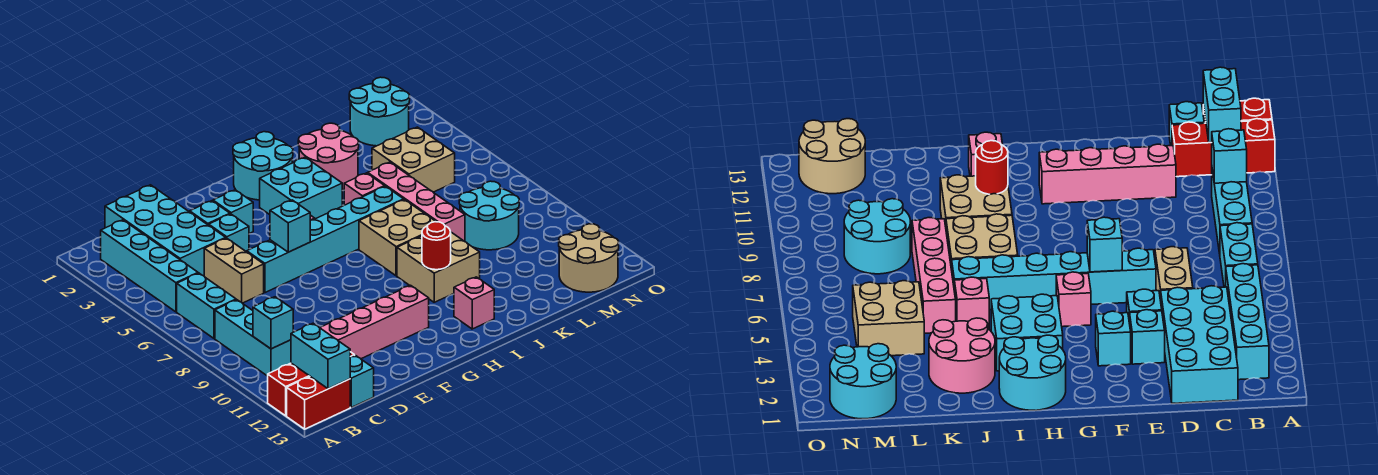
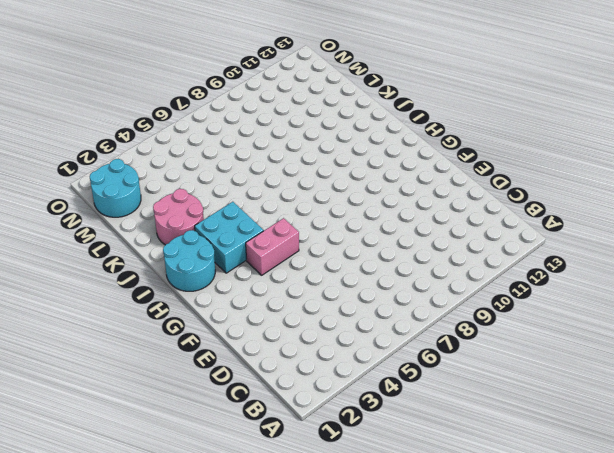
pink 1x2 brick [246,218,299,275] -> pink 1x1 brick [1056,272,1091,327]
none -> red 1x3 brick [268,352,355,416]
none -> red 1x2 brick [287,377,350,429]
none -> cyan 1x4 brick [101,220,198,312]
none -> cyan 1x2 brick [177,273,236,338]

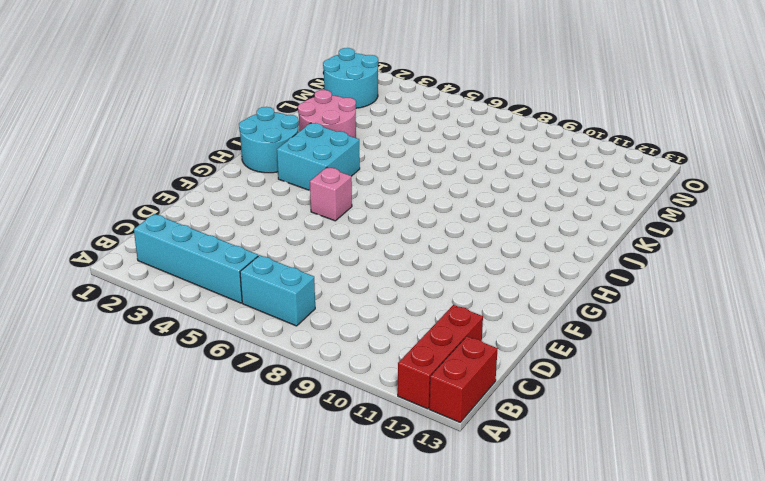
none -> cyan 1x3 brick [215,300,291,376]
none -> cyan 2x4 brick [105,185,226,276]
none -> cyan 1x1 brick [350,355,374,407]
none -> tan 1x2 brick [204,238,264,303]

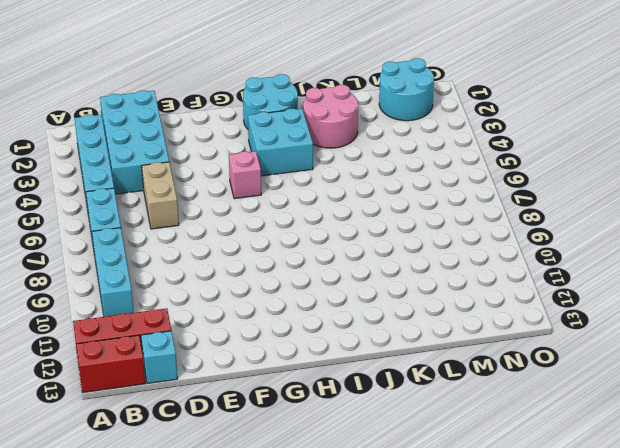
none -> pink 1x4 brick [320,285,429,359]
none -> cyan 1x1 brick [190,201,230,225]
none -> cyan 1x1 brick [209,214,249,252]
none -> cyan 1x6 brick [247,186,404,293]

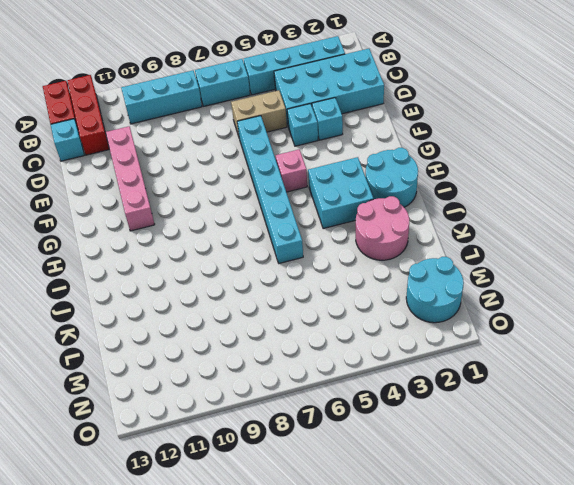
none -> cyan 1x1 brick [213,190,253,233]
none -> tan 2x2 brick [359,200,436,276]
none -> tan 2x2 brick [397,232,480,302]
none -> pink 1x1 brick [454,277,494,329]

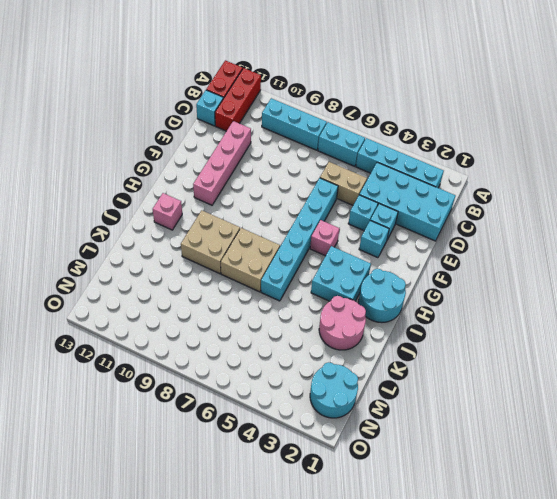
none -> pink 1x1 brick [344,173,385,205]
none -> pink 1x4 brick [368,162,465,242]
none -> tan 2x2 brick [372,127,455,192]
none -> cyan 2x2 round brick [459,181,519,250]

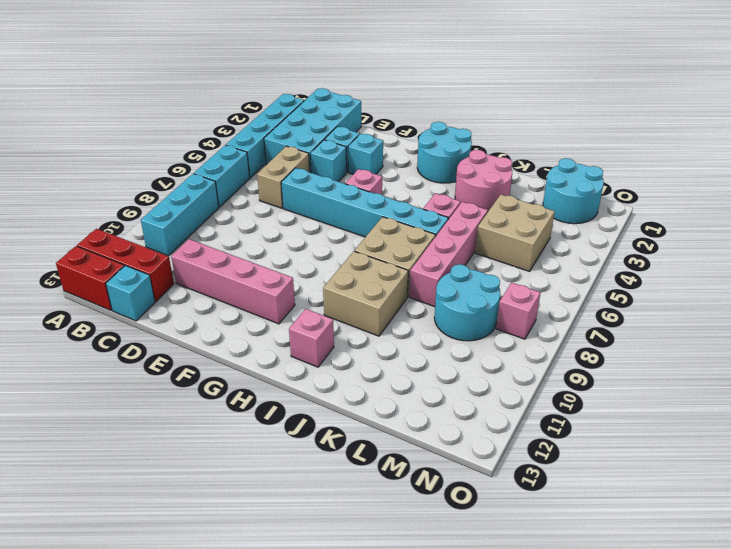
pink 1x1 brick [496,282,541,339] -> none
none -> cyan 2x2 brick [260,157,342,219]
none -> tan 2x2 round brick [559,224,619,292]
none -> cyan 1x1 brick [253,297,293,349]
none -> cyan 1x2 brick [291,323,350,389]

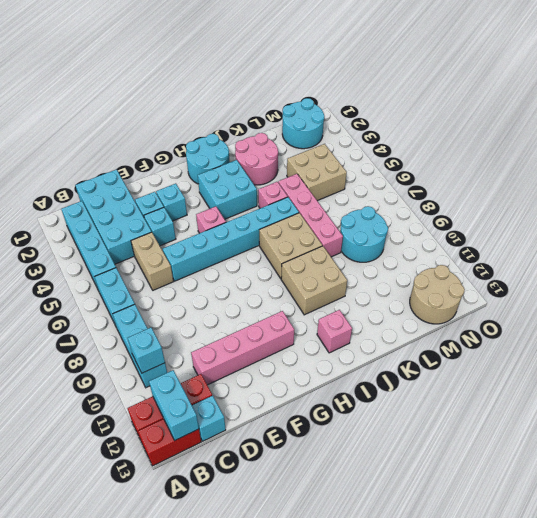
none -> cyan 1x1 brick [270,200,310,252]
none -> red 1x1 round brick [422,222,451,270]

